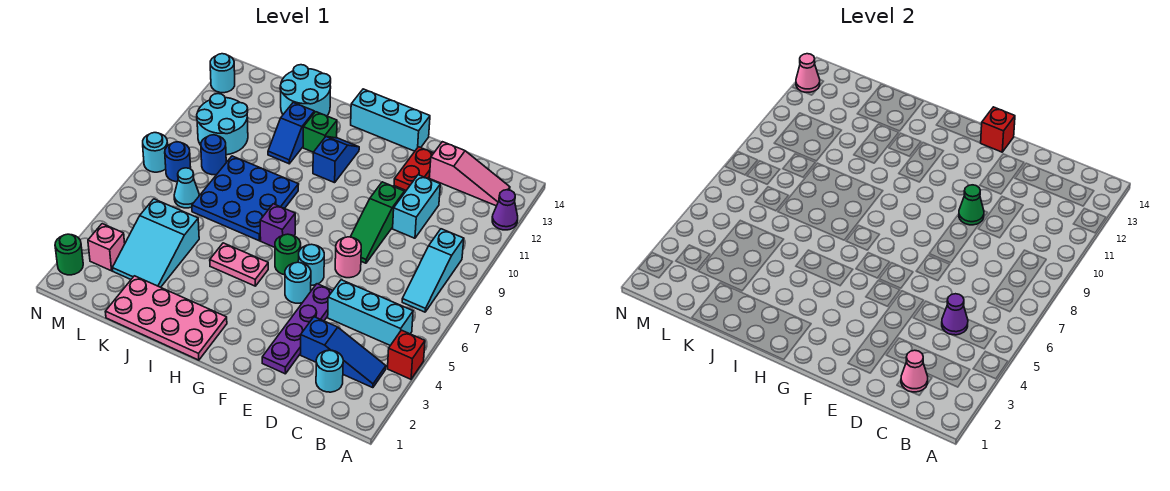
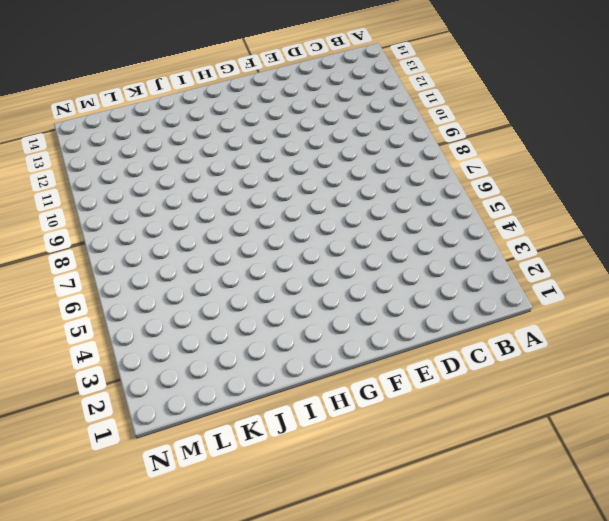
none -> red 1x1 brick [388,330,425,379]
none -> purple 1x1 cone [492,190,518,230]
none -> blue 1x3 slope [301,317,386,388]
none -> cyan 1x3 brick [328,280,413,346]

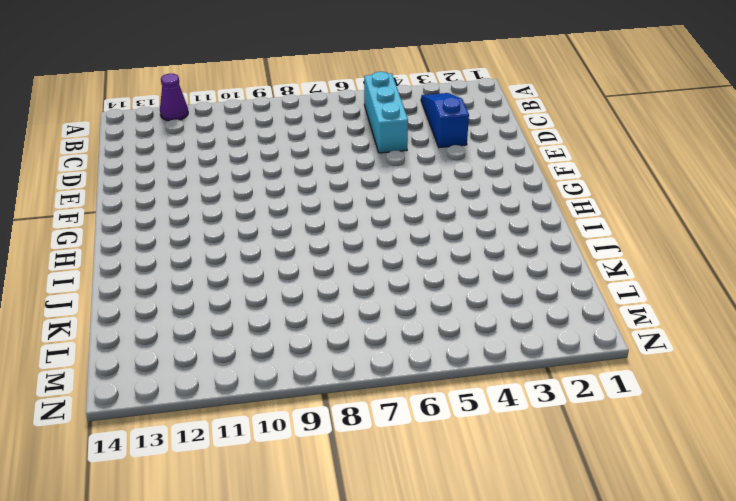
none -> red 1x1 brick [388,330,425,379]
none -> cyan 1x3 slope [402,229,464,312]
none -> pink 1x3 slope [429,142,510,206]
none -> cyan 1x1 round brick [316,350,343,392]

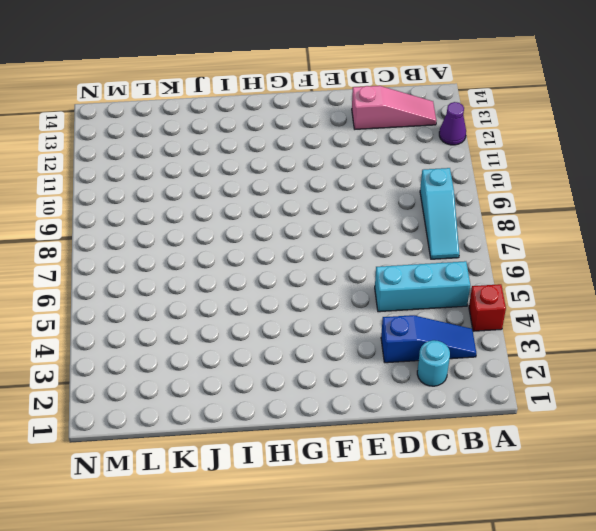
none -> cyan 1x2 brick [393,175,440,238]
none -> purple 1x4 plate [262,284,333,374]
none -> pink 1x1 round brick [335,237,361,278]
none -> green 1x3 slope [351,182,404,263]

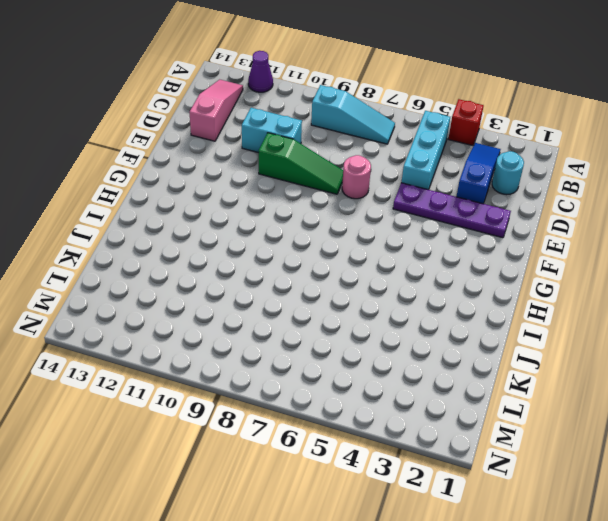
none -> red 1x2 plate [394,147,434,190]
none -> cyan 1x1 round brick [285,262,311,303]
none -> cyan 1x1 round brick [298,244,324,285]
none -> cyan 1x3 brick [351,89,430,151]

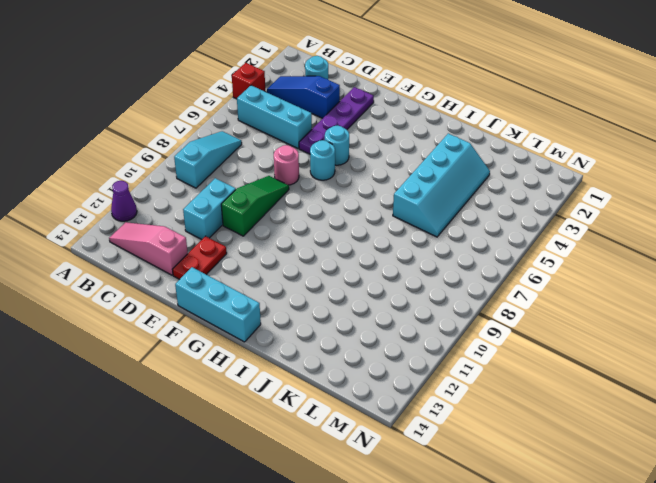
cyan 2x4 slope [393,133,490,237] -> cyan 2x3 slope [112,199,199,287]
none -> green 1x1 round brick [275,234,301,275]
none -> pink 2x4 plate [105,276,227,360]
none -> pink 1x2 plate [210,243,268,286]
none -> purple 1x1 brick [260,204,295,247]

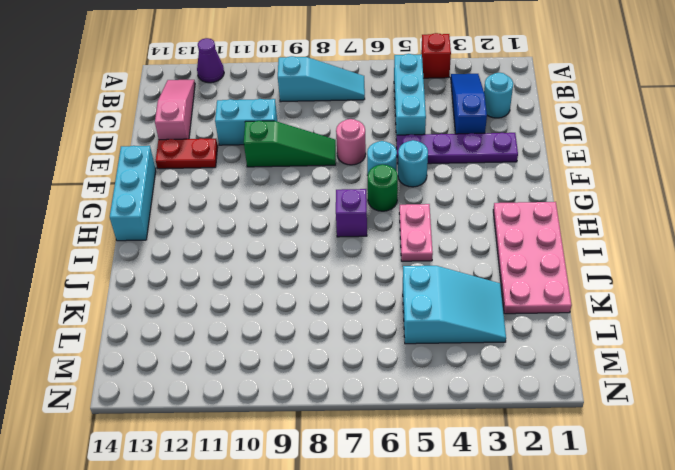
none -> blue 1x2 slope [313,137,359,183]
none -> blue 3x3 plate [192,156,299,241]
none -> green 1x1 brick [303,112,337,152]
none -> blue 1x2 slope [268,103,314,164]

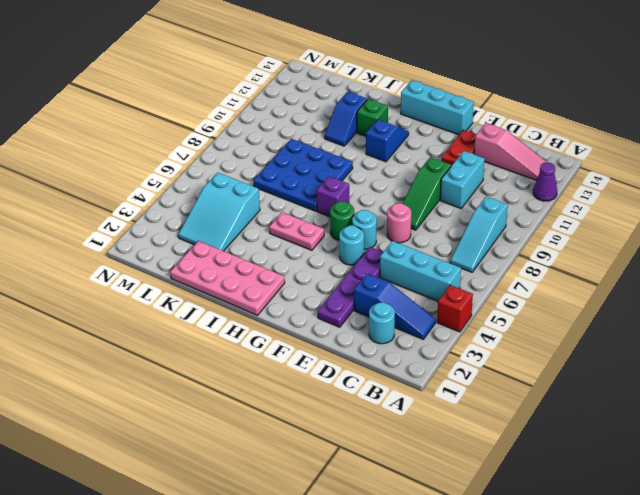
none -> cyan 2x2 round brick [280,65,331,116]
none -> cyan 1x1 cone [174,168,199,208]
none -> blue 1x1 round brick [201,135,226,175]
none -> cyan 2x2 round brick [197,94,248,155]

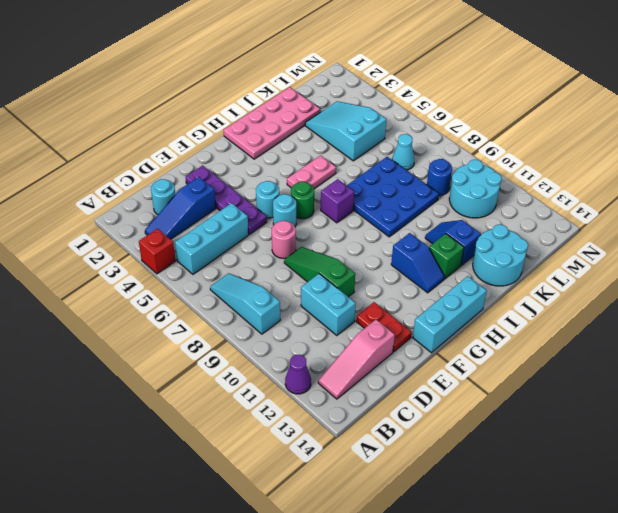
none -> pink 1x1 brick [88,224,125,271]
none -> blue 1x1 round brick [165,142,191,182]
none -> green 1x1 round brick [55,234,83,275]
none -> cyan 1x1 round brick [143,133,168,172]

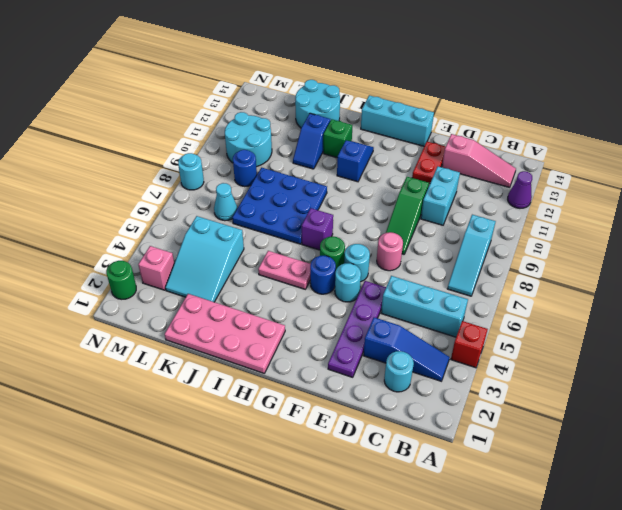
blue 1x1 round brick [310,256,336,294] -> blue 1x1 round brick moved to [165,142,191,182]
none -> cyan 1x1 round brick [210,54,235,93]
none -> pink 1x1 cone [901,350,928,392]
none -> purple 1x1 cone [942,294,968,335]
none -> green 1x1 cone [959,185,984,225]

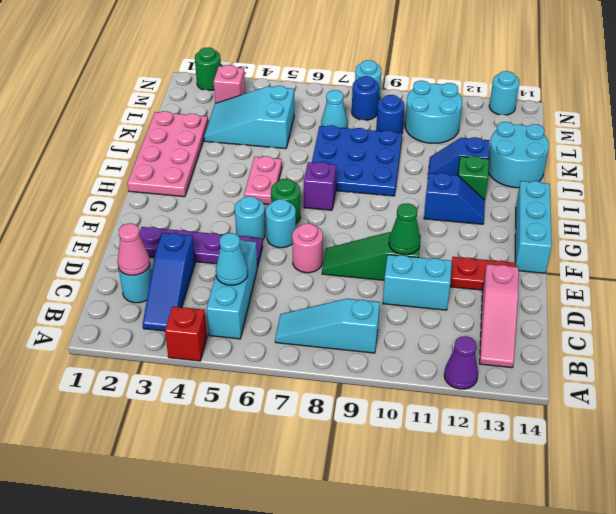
cyan 1x1 cone [216,233,248,285] -> purple 1x1 cone [942,294,968,335]
none -> red 1x1 brick [981,107,1015,152]
none -> pink 1x1 cone [796,54,820,93]

